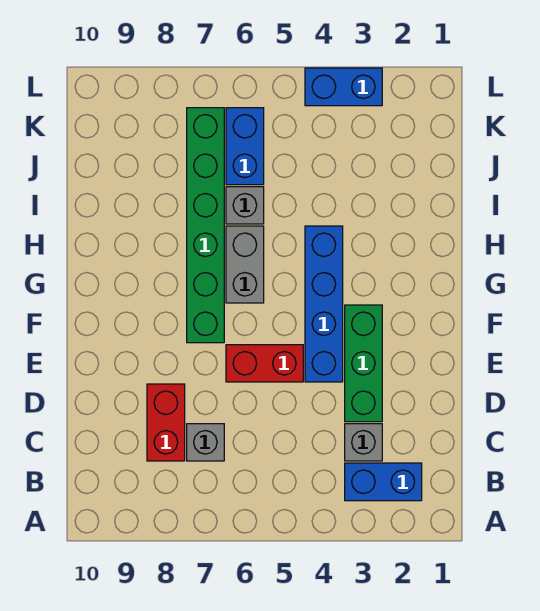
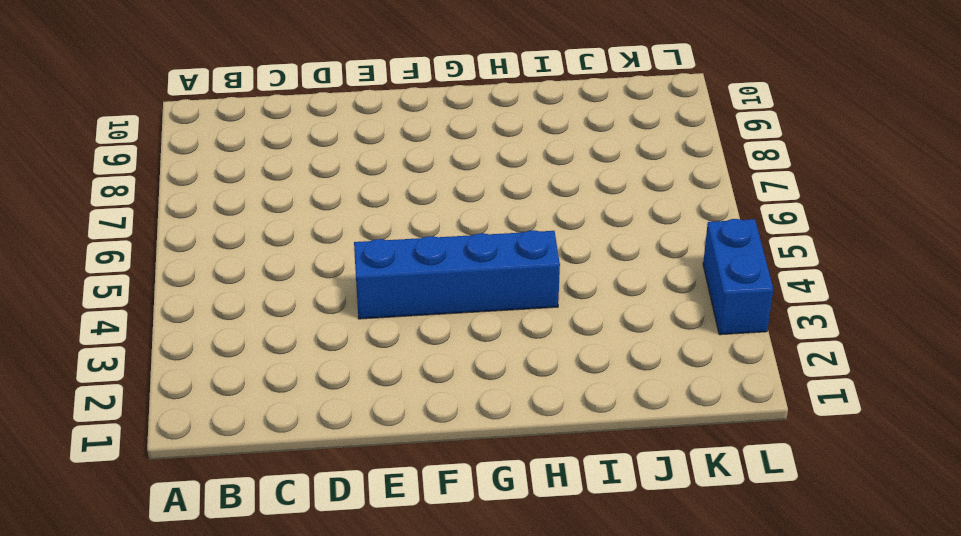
none -> blue 1x2 brick [345,463,422,501]
none -> grey 1x1 brick [345,424,382,461]
none -> grey 1x1 brick [187,424,224,461]

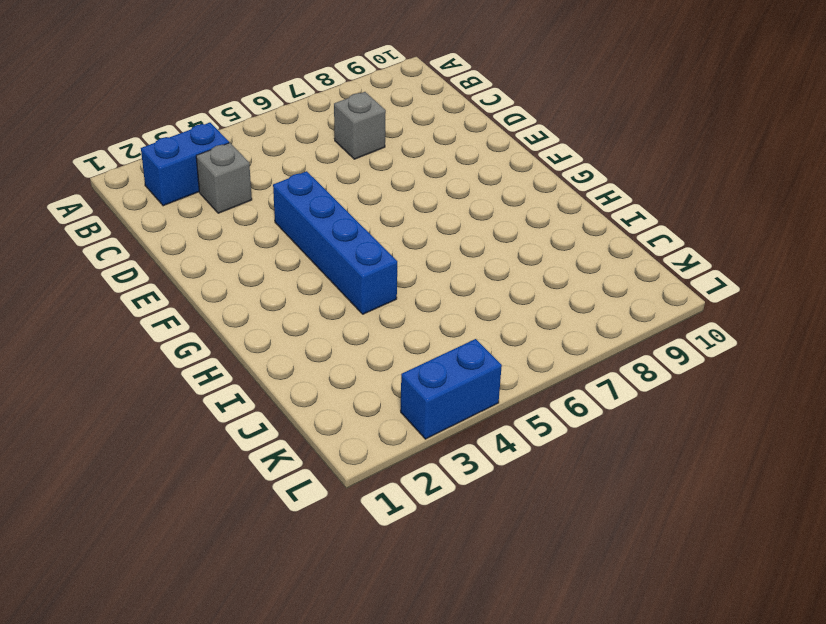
none -> red 1x2 brick [147,384,185,461]
none -> green 1x3 brick [345,305,382,422]
none -> red 1x2 brick [226,345,303,382]

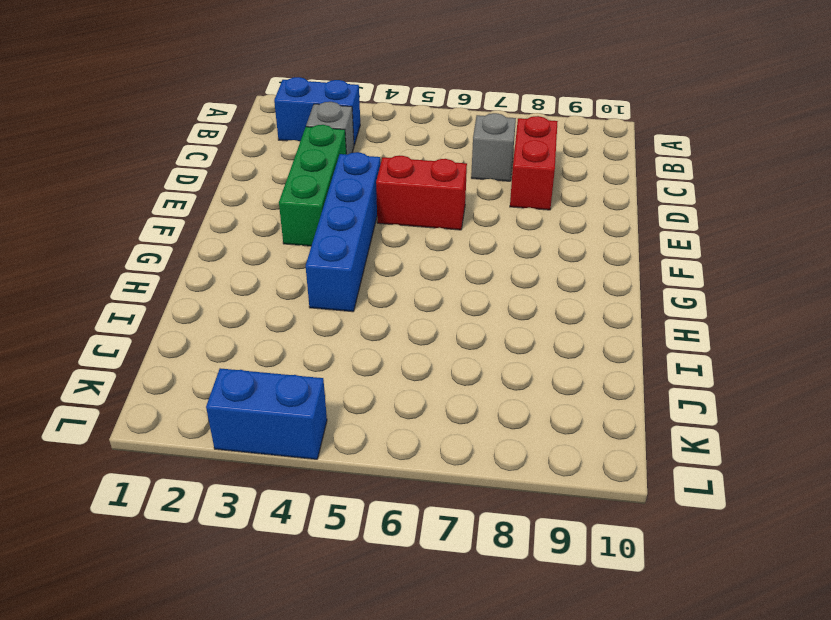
none -> green 1x6 brick [187,108,224,343]
none -> grey 1x2 brick [226,226,264,303]
none -> grey 1x1 brick [226,187,264,224]

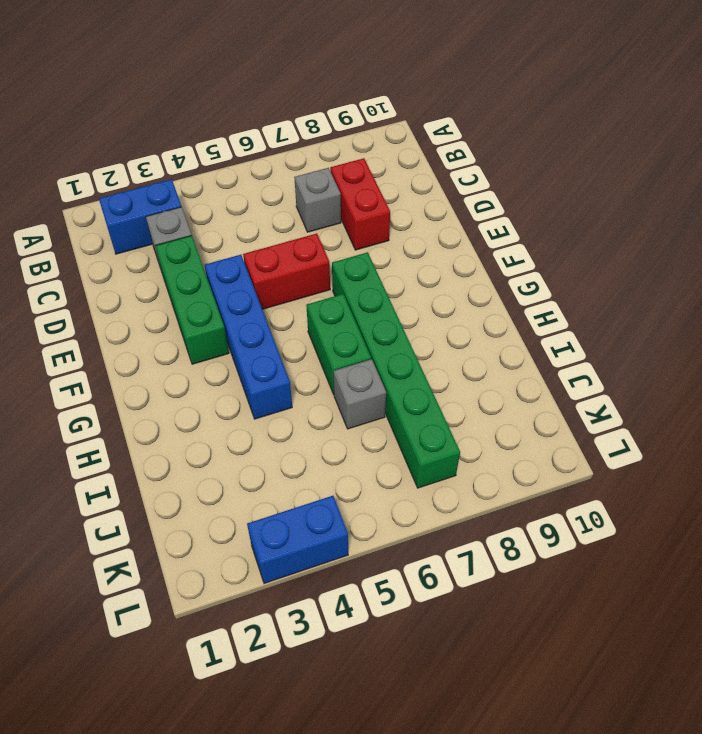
green 1x2 brick [306,294,371,394] -> grey 1x2 brick [226,226,264,303]
none -> blue 1x2 brick [226,108,264,185]

